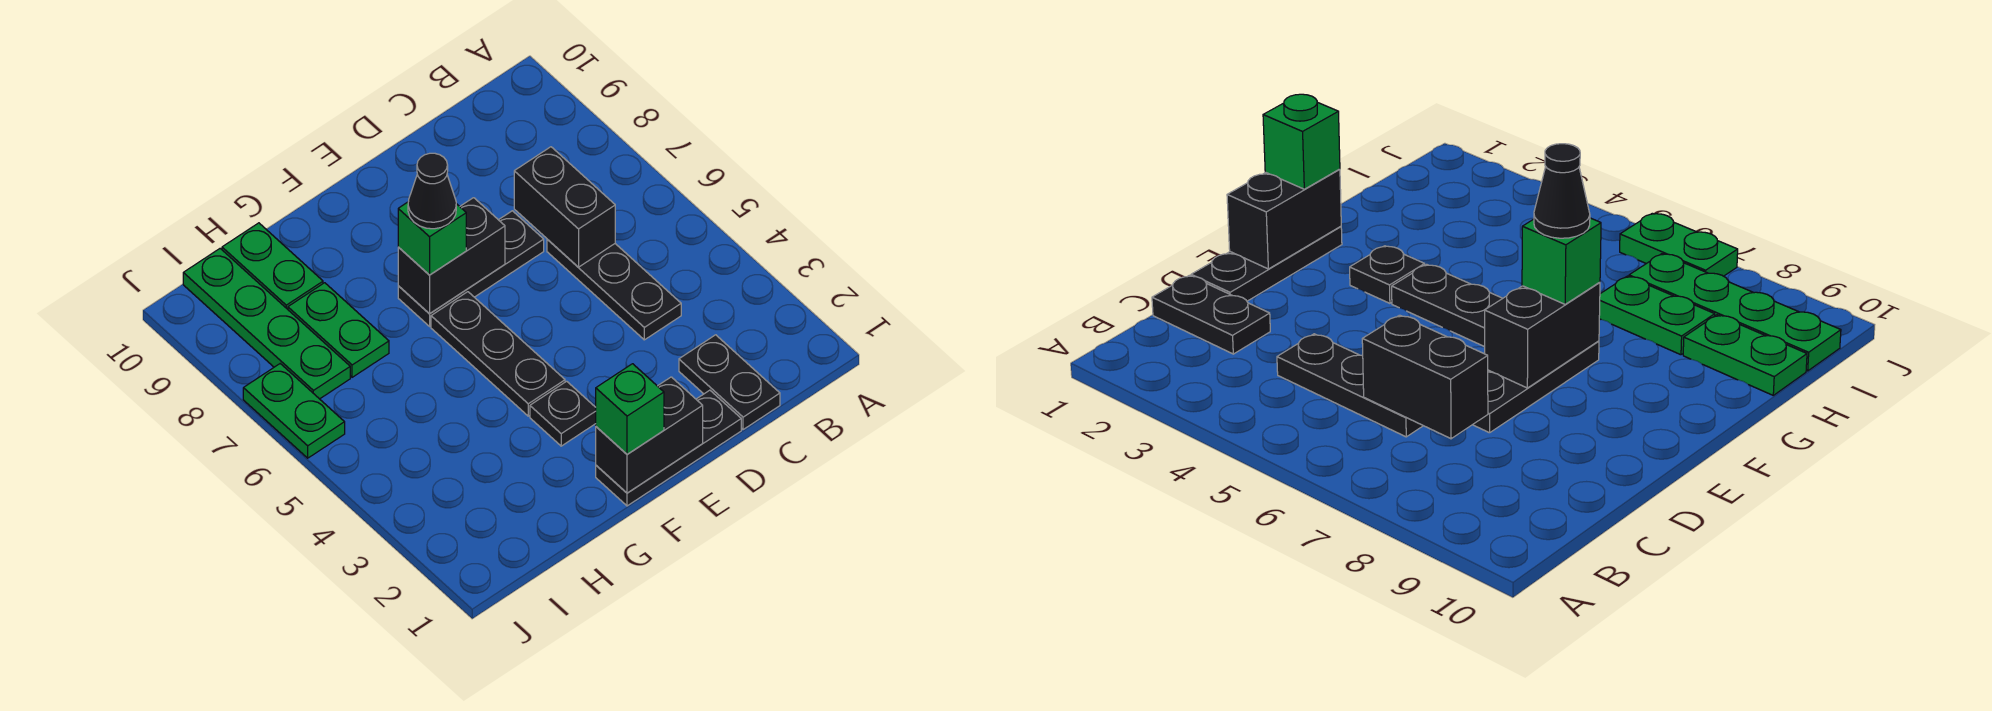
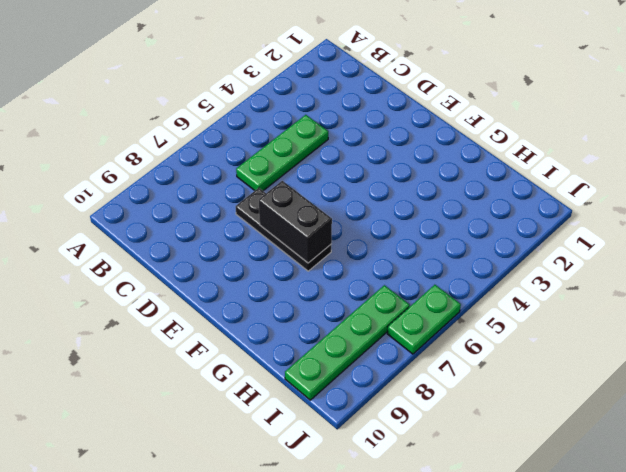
green 1x3 plate [236,115,328,191] -> black 1x3 plate [547,240,681,340]
none -> black 1x2 plate [679,335,780,430]
none -> black 1x3 plate [596,390,741,506]
none -> black 1x1 plate [530,381,596,446]

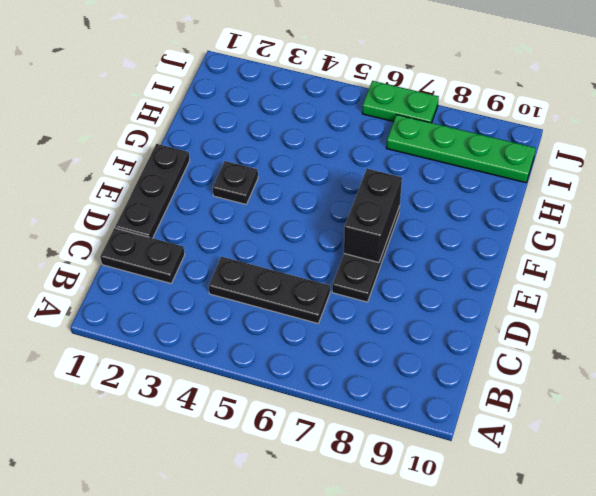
none -> black 1x3 plate [431,292,565,416]
none -> green 1x2 plate [288,283,389,377]
none -> green 1x2 plate [222,223,323,309]

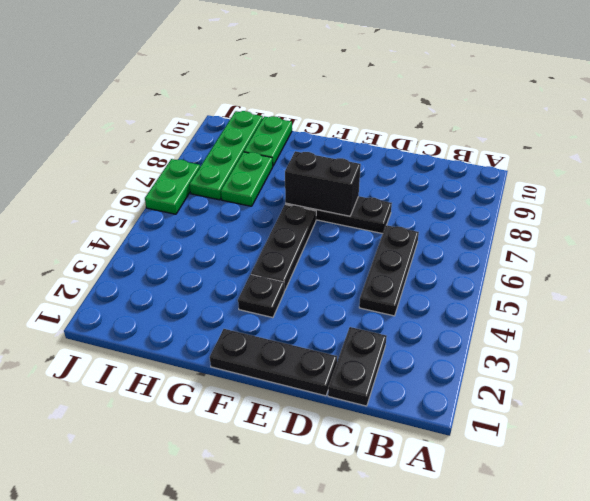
none -> black 1x2 brick [514,147,615,267]
none -> black 1x2 brick [596,377,703,493]
none -> green 1x1 brick [596,364,664,454]

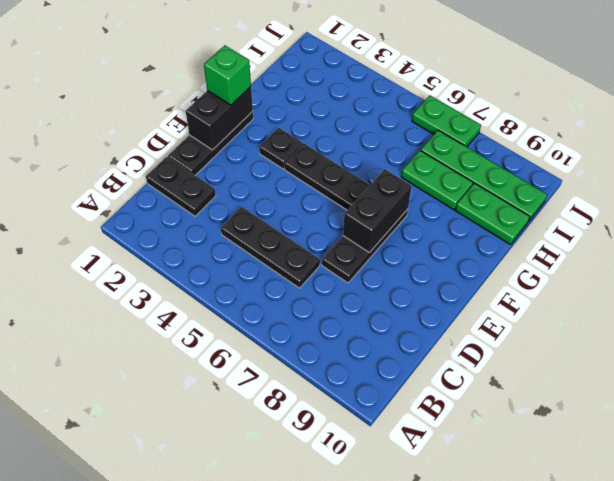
none -> black 1x2 brick [514,147,615,267]
none -> green 1x1 brick [398,202,466,275]
none -> black 1x1 cone [408,153,456,229]

